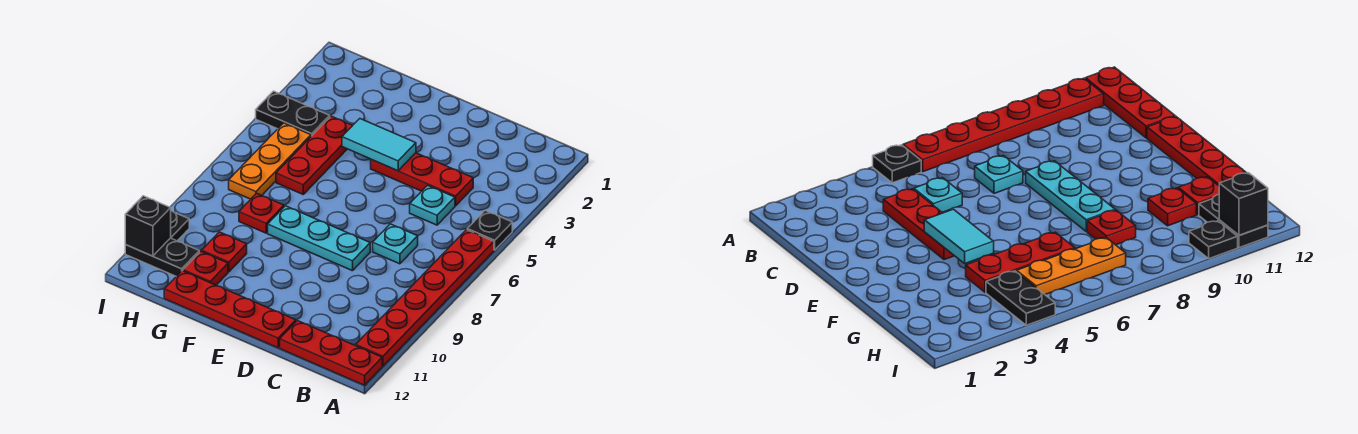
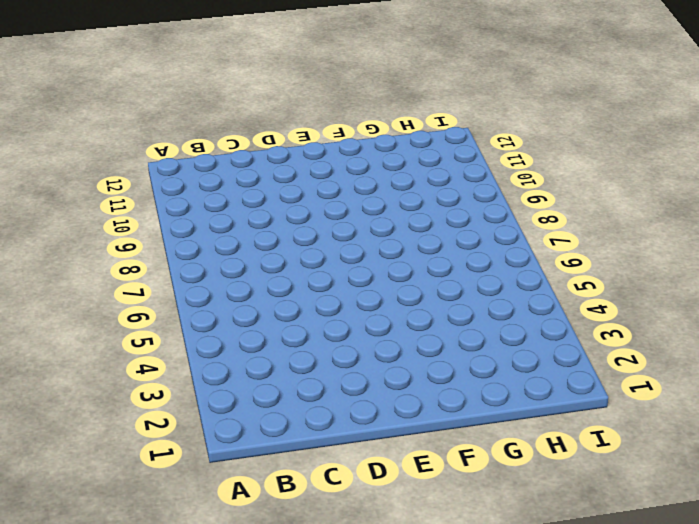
none -> black 1x1 plate [467,210,512,250]
none -> red 1x6 plate [356,230,494,366]
none -> red 1x3 plate [280,321,382,385]

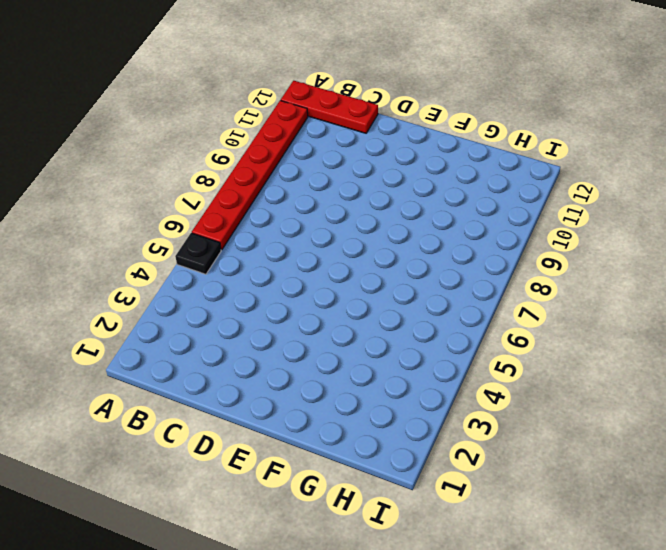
none -> red 1x3 plate [371,153,473,206]
none -> cyan 1x1 plate [410,185,455,225]
none -> cyan 1x1 plate [373,224,418,264]

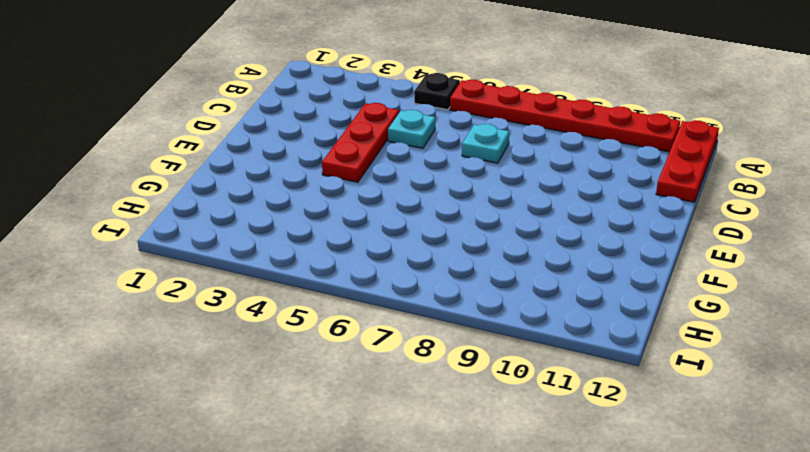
none -> cyan 1x3 plate [268,206,370,271]
none -> red 1x4 plate [164,271,296,348]
none -> red 1x3 plate [276,116,353,194]

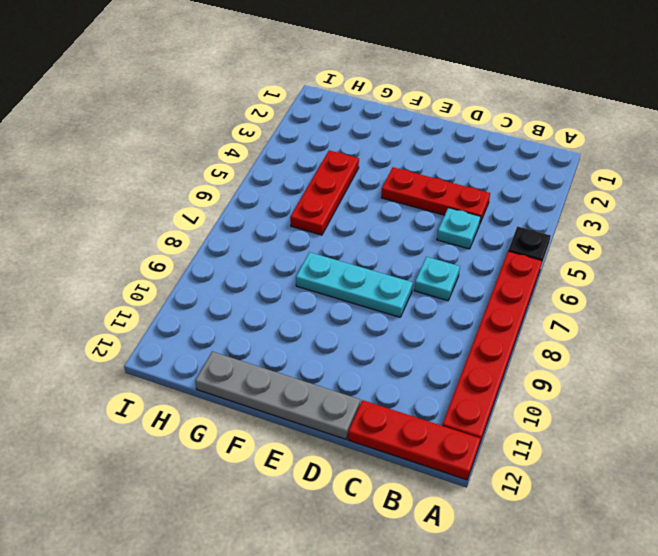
grey 1x4 plate [195,352,360,439] -> red 1x4 plate [164,271,296,348]
none -> red 1x1 plate [239,193,284,233]
none -> red 1x1 plate [202,232,247,272]
none -> red 1x1 plate [183,251,228,285]

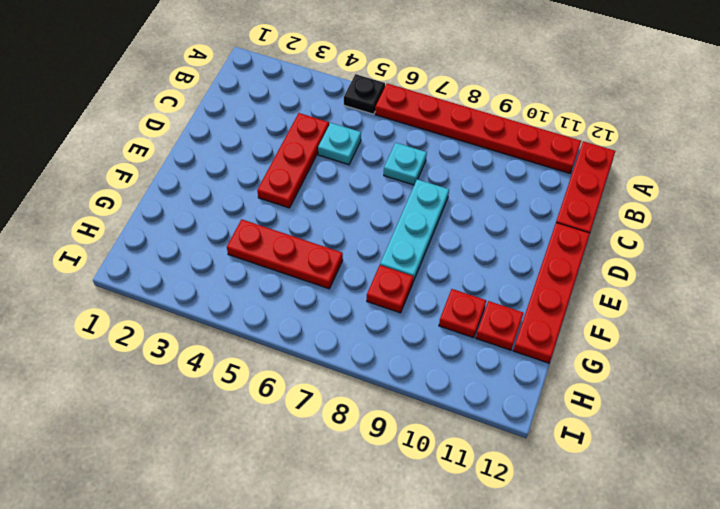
none -> black 1x2 plate [256,91,330,136]
none -> orange 1x3 plate [229,123,311,199]
none -> black 1x2 plate [125,238,199,276]

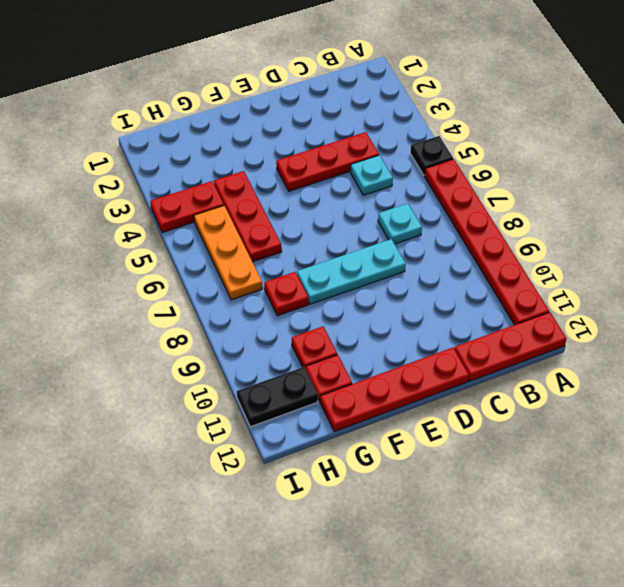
red 1x2 plate [150,181,224,233] -> black 1x2 plate [256,91,330,136]
none -> black 1x1 plate [171,211,189,241]
none -> cyan 1x2 tile [342,119,416,171]
none -> black 1x1 brick [125,196,171,256]

